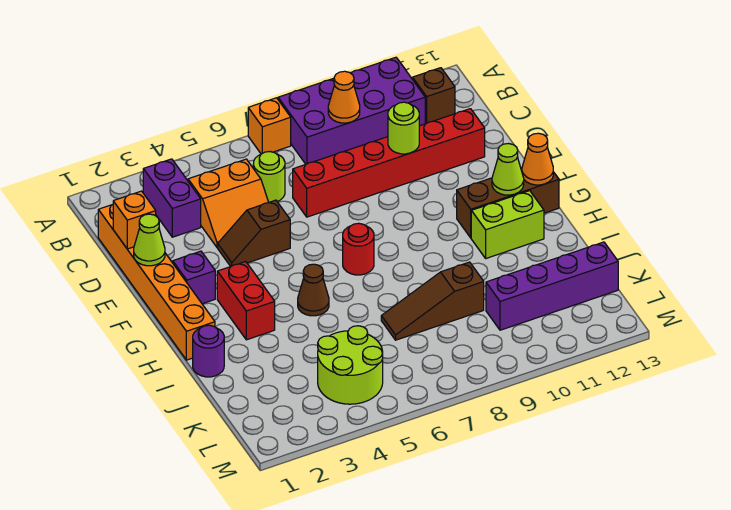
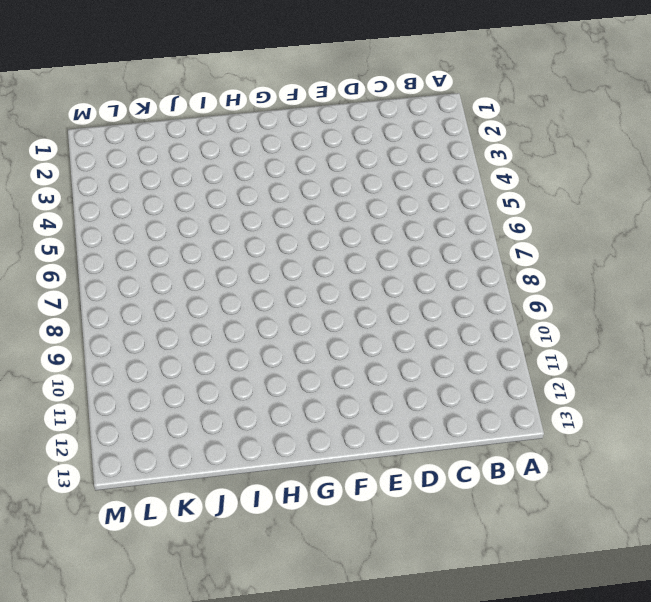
none -> orange 1x1 brick [248,98,291,154]
none -> purple 2x4 brick [278,57,425,164]
none -> purple 1x2 brick [143,159,201,237]

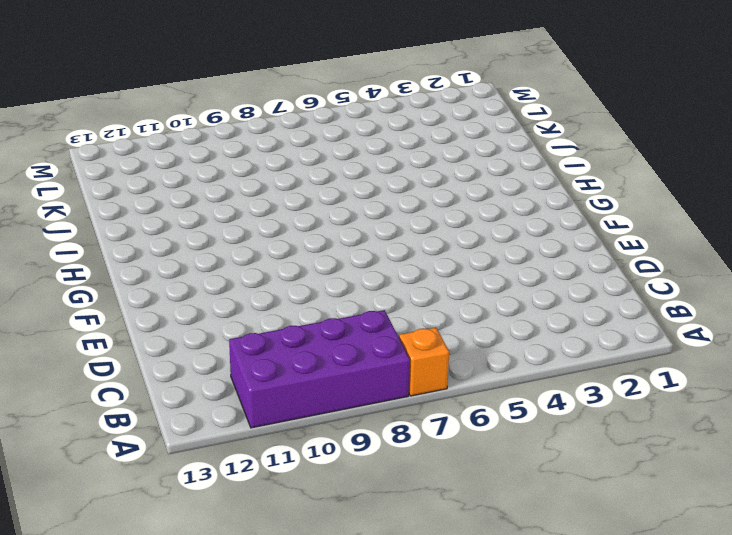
none -> purple 1x2 brick [143,159,201,237]
none -> brown 1x1 brick [413,68,455,124]
none -> orange 1x6 brick [98,205,215,360]

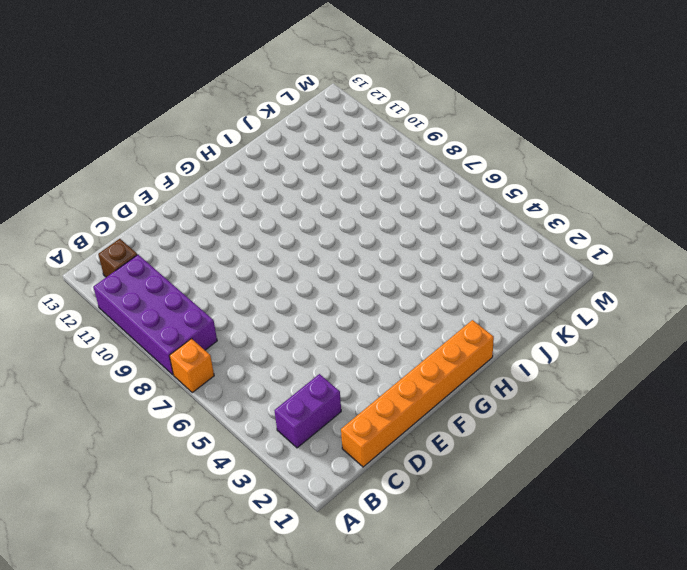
none -> orange 2x2 slope [188,159,269,248]
none -> lime 1x1 round brick [253,152,285,202]
none -> red 1x6 brick [293,109,485,217]

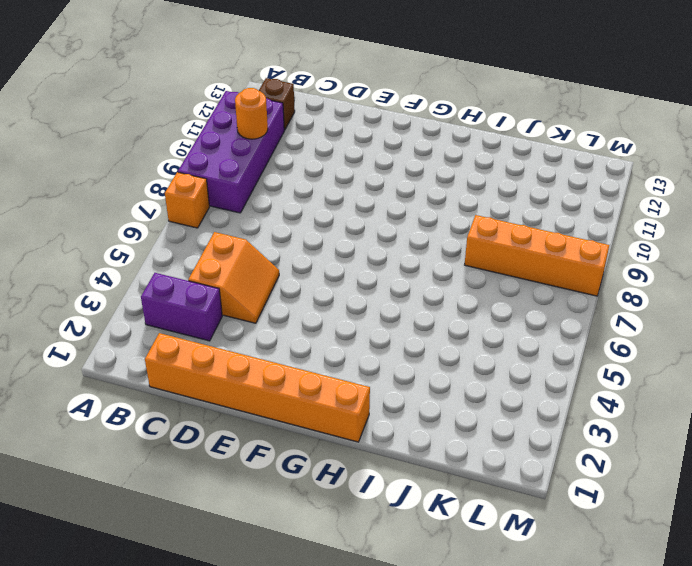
orange 1x1 round brick [235,88,268,139] -> none
orange 1x4 brick [465,215,609,296] -> brown 1x3 slope [381,262,484,340]
none -> lime 1x1 round brick [253,152,285,202]
none -> red 1x6 brick [293,109,485,217]
none -> brown 1x2 slope [218,200,290,266]

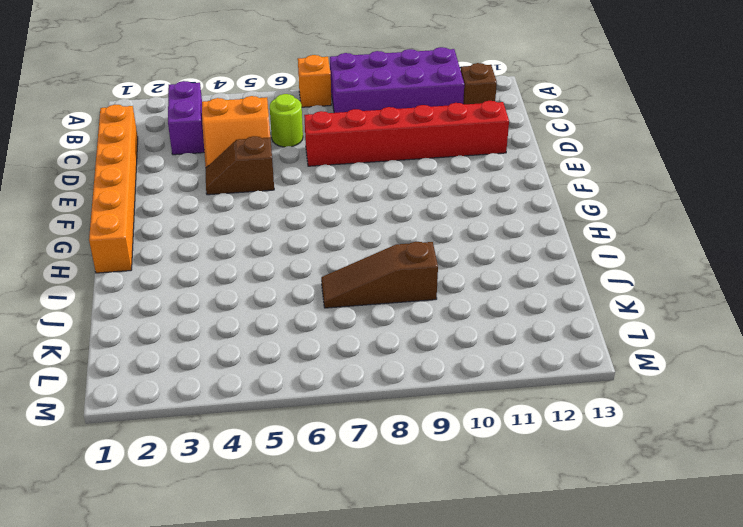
none -> purple 1x1 brick [173,251,215,304]
none -> red 1x2 brick [217,262,275,340]
none -> red 1x1 round brick [343,223,374,275]

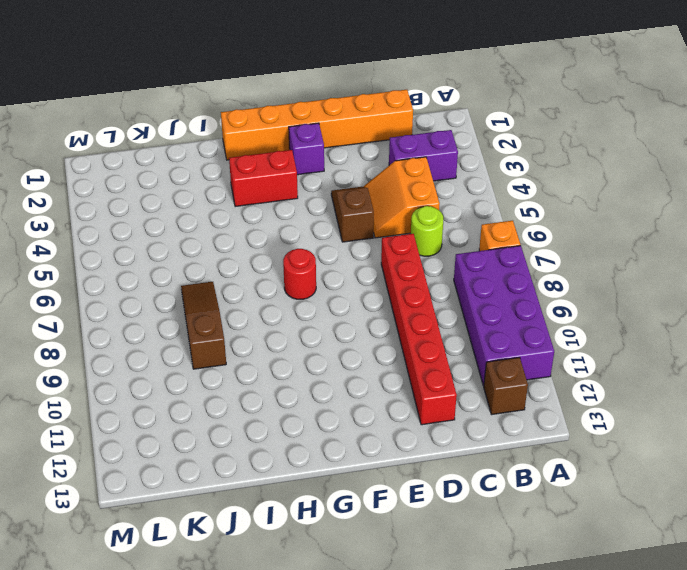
none -> brown 1x3 brick [457,168,559,238]
none -> brown 1x1 cone [298,264,329,316]
none -> lime 1x2 brick [471,191,544,258]

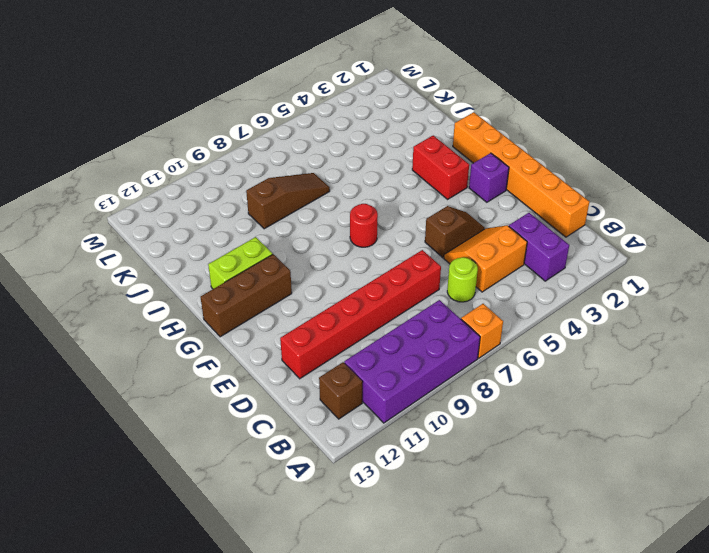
none -> brown 1x1 cone [298,264,329,316]
none -> purple 1x1 round brick [193,325,224,377]
none -> lime 2x2 round brick [318,326,383,404]

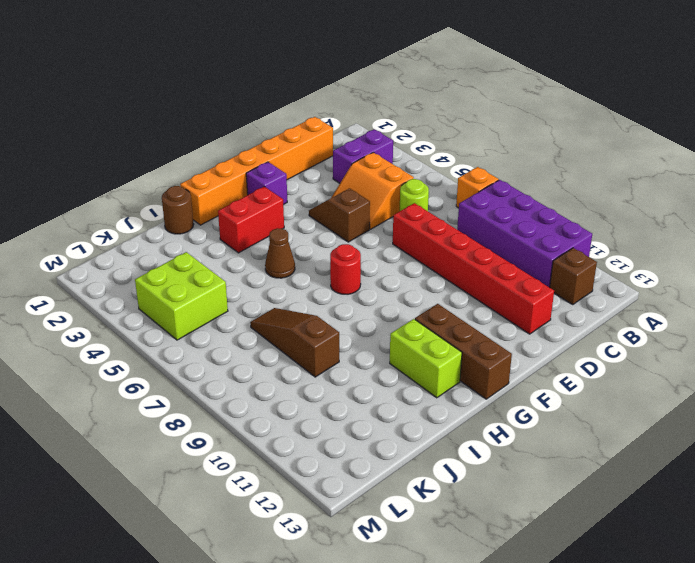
brown 1x1 round brick [162,186,194,234] -> purple 1x1 round brick [193,325,224,377]
lime 2x2 brick [135,252,228,340] -> lime 2x2 round brick [318,326,383,404]
none -> purple 1x4 brick [486,242,618,330]
none -> orange 1x1 cone [328,71,360,123]
none -> orange 1x1 brick [113,191,156,249]

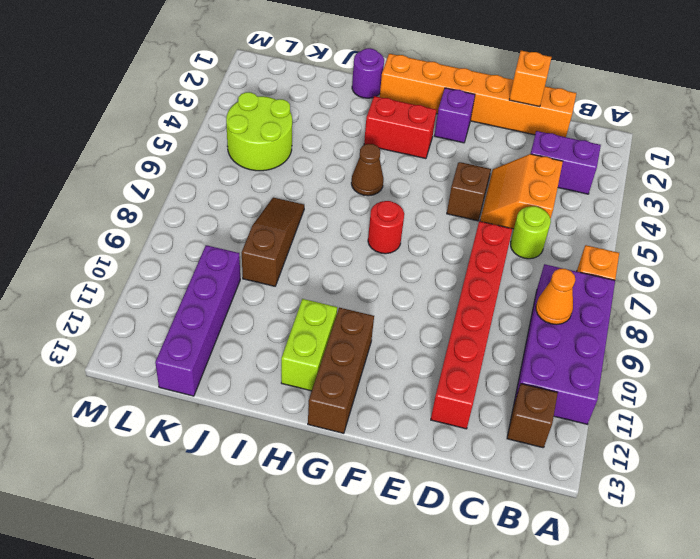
none -> lime 1x1 round brick [388,102,419,154]
none -> lime 1x1 cone [134,214,165,266]
none -> lime 1x1 cone [492,144,524,195]

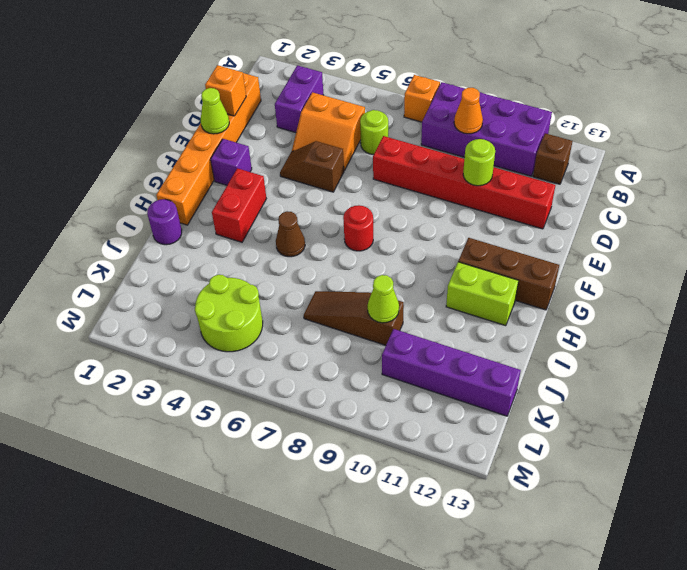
lime 1x1 cone [368,275,399,323] -> lime 1x1 cone moved to [492,144,524,195]
none -> orange 1x1 cone [522,133,553,185]

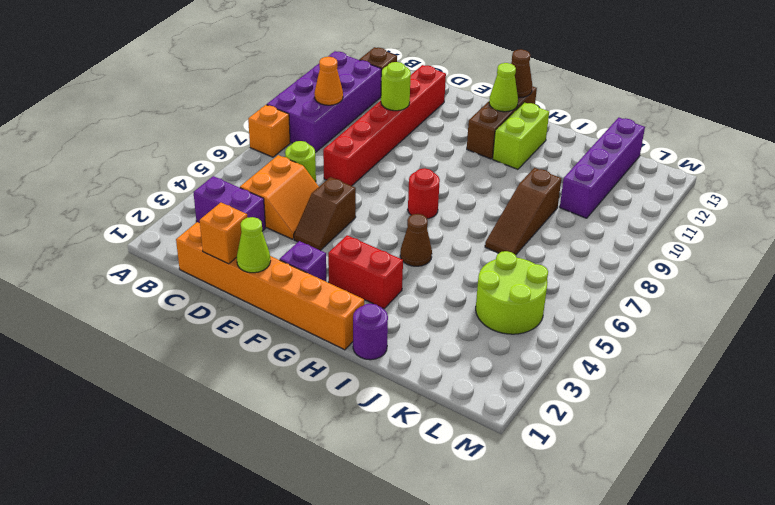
brown 1x1 cone [511,49,532,98] -> orange 1x1 cone [522,133,553,185]

